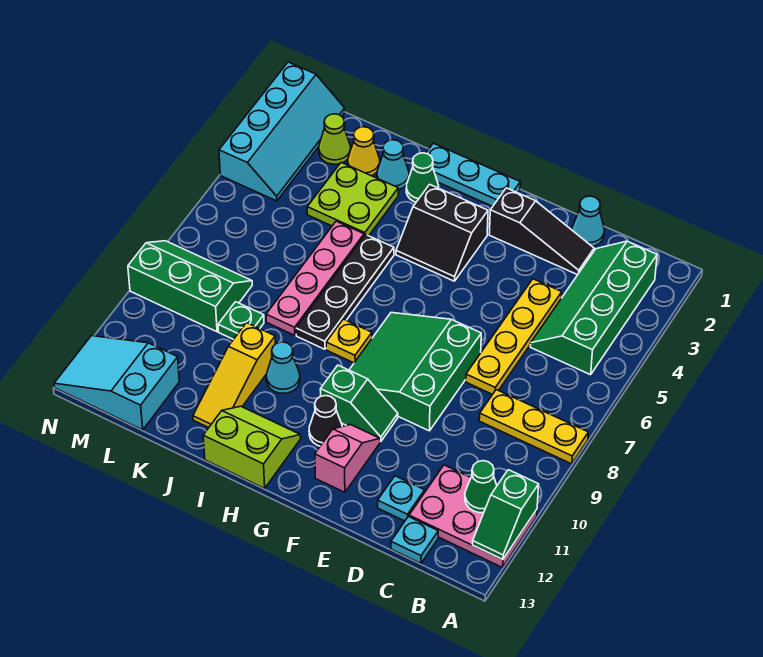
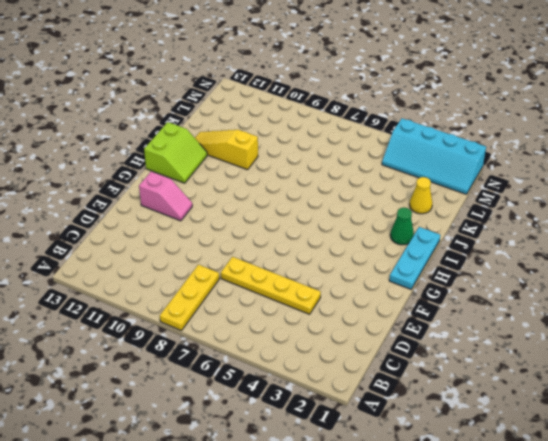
none -> pink 2x3 plate [409,465,537,567]
none -> green 2x4 slope [530,241,657,375]
none -> cyan 1x1 plate [391,517,438,563]
none -> cyan 1x1 cone [572,196,604,246]

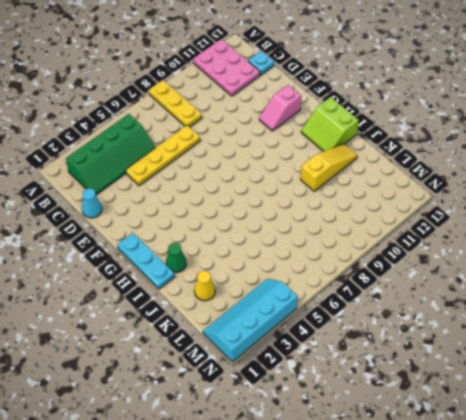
none -> black 1x3 slope [489,188,594,275]
none -> cyan 1x1 plate [378,476,425,521]
none -> green 3x3 slope [350,313,481,431]
none -> green 1x2 slope [320,365,398,442]

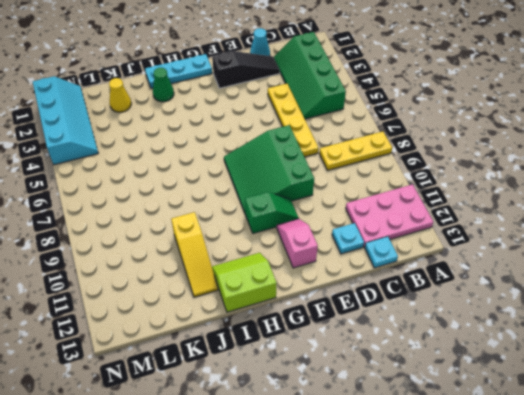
none -> black 2x2 slope [396,184,488,281]
none -> black 1x1 cone [309,396,342,446]
none -> yellow 1x1 plate [326,319,372,363]
none -> black 1x4 plate [296,235,394,349]

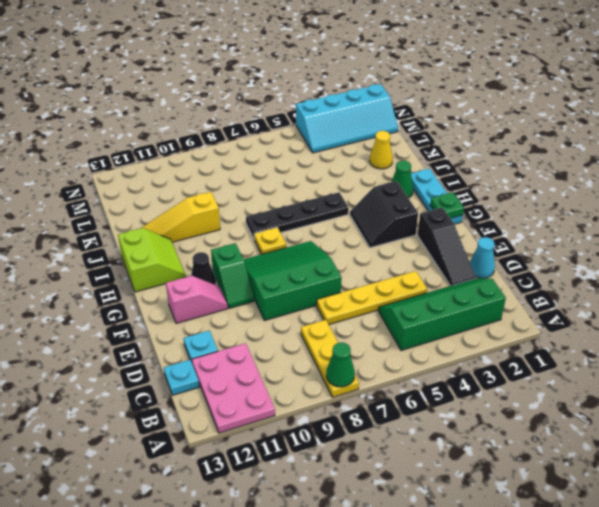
green 1x1 cone [326,342,355,387] -> green 1x1 cone moved to [465,461,497,513]
green 1x1 plate [430,192,464,218] -> green 1x1 plate moved to [218,302,264,339]
none -> cyan 1x1 cone [266,342,300,393]
none -> cyan 1x1 cone [377,140,409,190]
none -> lime 2x2 plate [307,162,398,236]
none -> pink 1x4 plate [266,221,364,335]

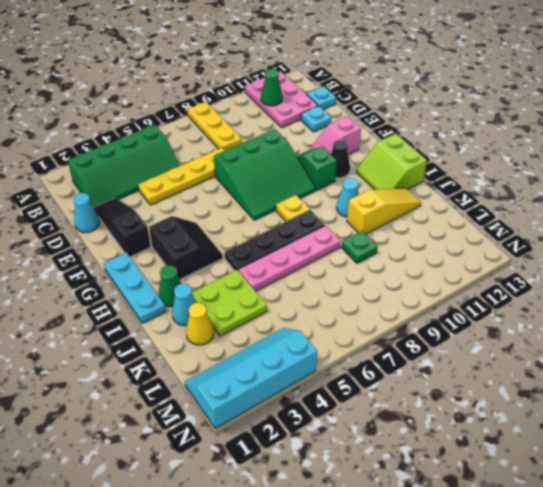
none -> lime 1x1 cone [319,114,351,164]
none -> green 2x3 slope [128,241,252,332]
none -> cyan 2x3 slope [54,336,179,430]
none -> green 1x2 slope [473,470,539,560]

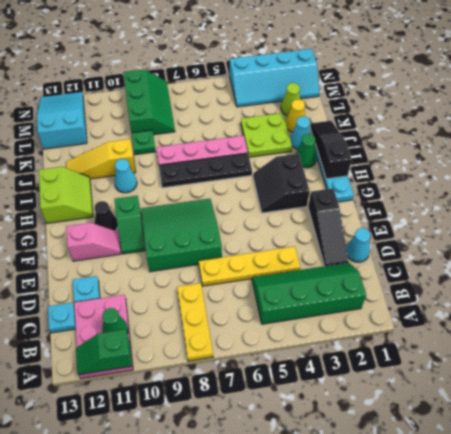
black 1x3 slope [310,121,352,179] -> none
none -> yellow 1x1 plate [326,319,372,363]

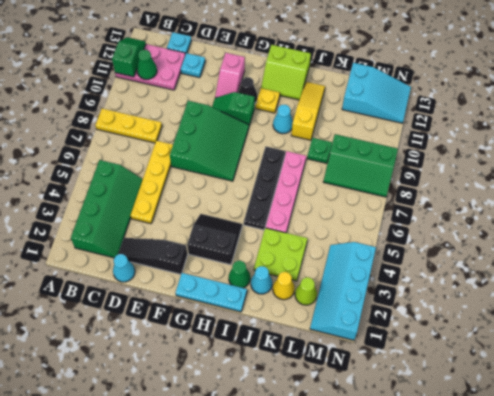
yellow 1x1 plate [256,88,280,113] -> yellow 1x1 plate moved to [326,319,372,363]

